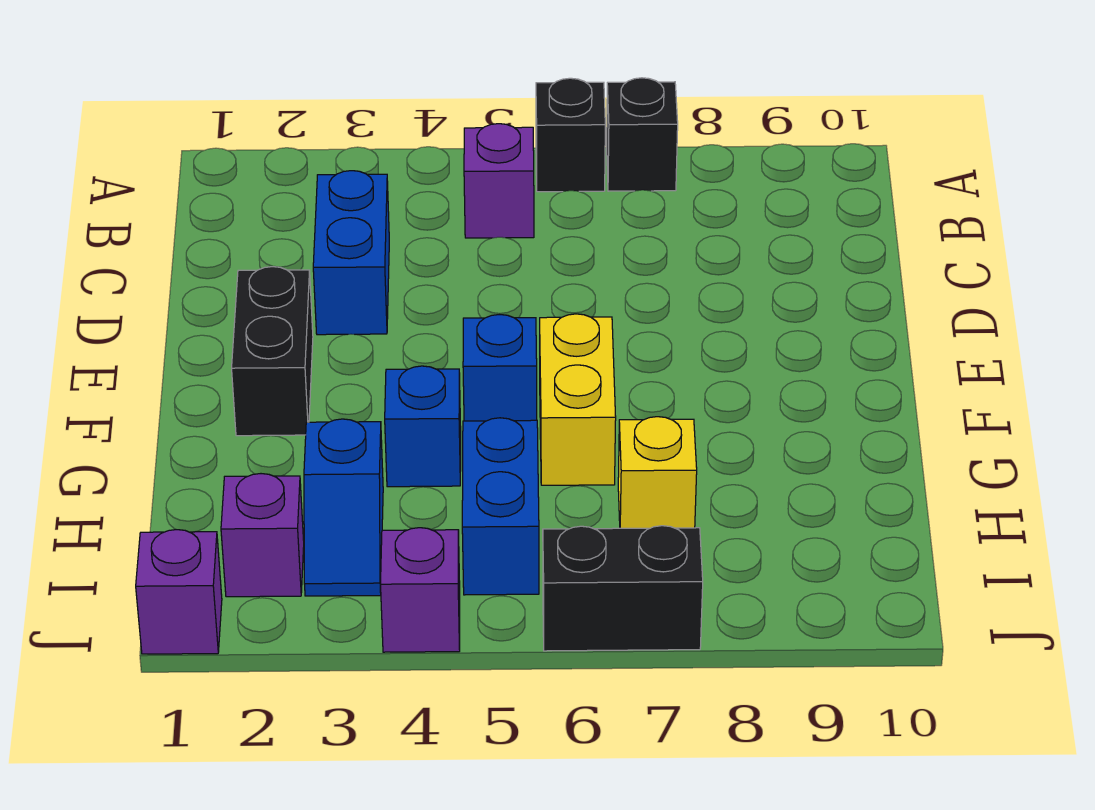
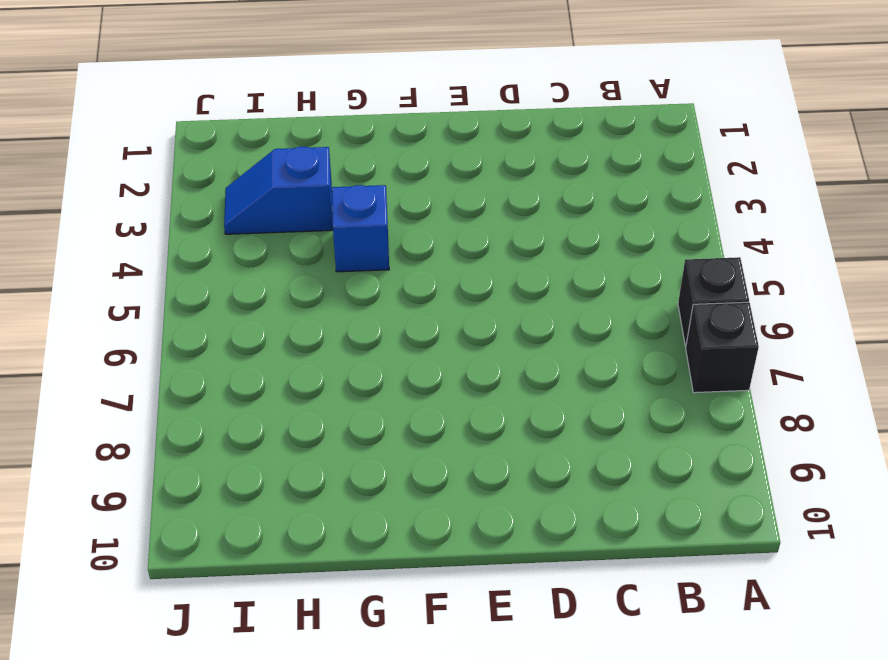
none -> purple 1x1 brick [464,124,534,238]
none -> blue 1x2 brick [313,171,389,335]
none -> black 1x2 brick [232,267,313,436]

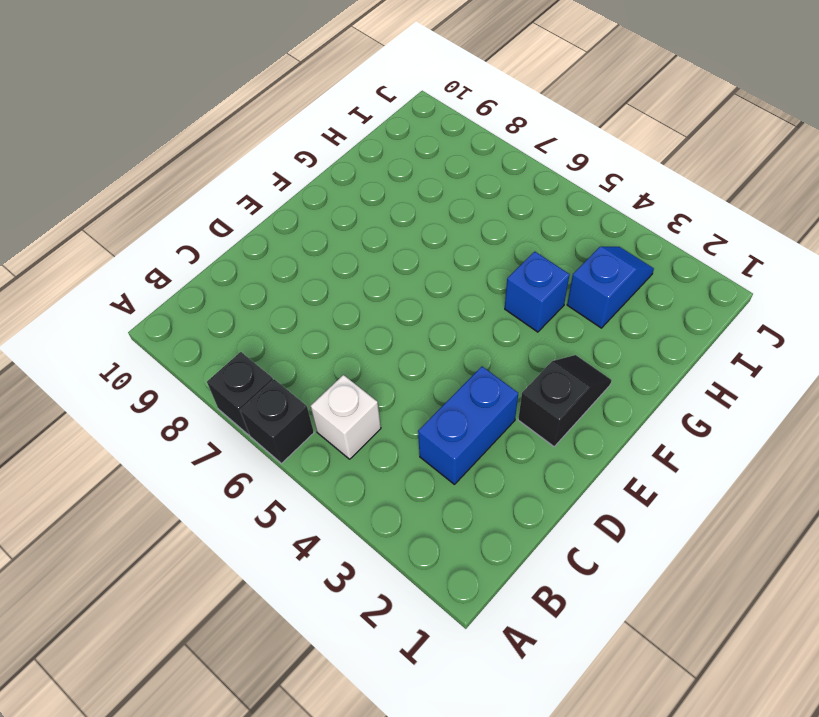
white 1x1 brick [311,375,381,459] -> purple 1x1 brick [464,124,534,238]
black 1x2 slope [518,355,612,447] -> black 1x2 brick [232,267,313,436]
none -> blue 1x1 brick [463,315,537,421]
none -> yellow 1x2 brick [540,314,616,485]
none -> blue 1x2 brick [462,418,539,595]

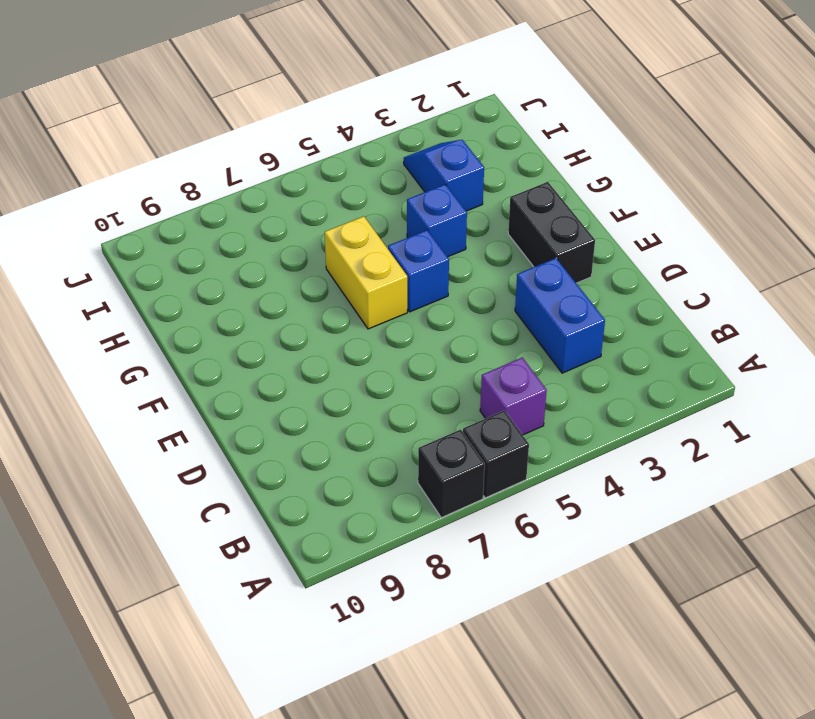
none -> blue 1x2 brick [462,418,539,595]
none -> yellow 1x1 brick [618,417,697,528]
none -> purple 1x1 brick [221,474,304,597]

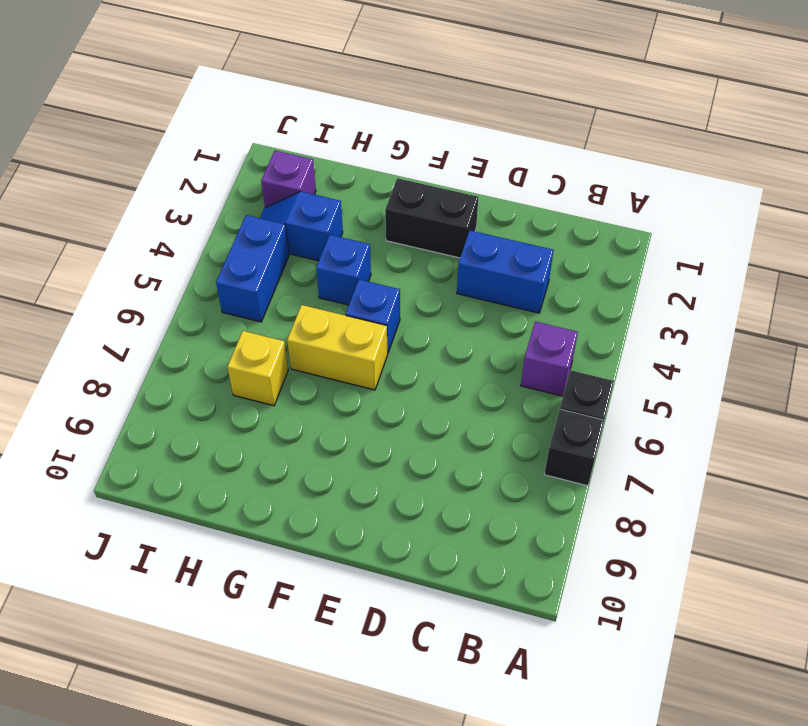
blue 1x2 brick [216,215,289,322] -> blue 1x2 brick turned to [462,418,539,595]
none -> purple 1x1 brick [136,530,222,654]
none -> purple 1x1 brick [381,528,460,652]
none -> black 1x2 brick [543,526,703,651]

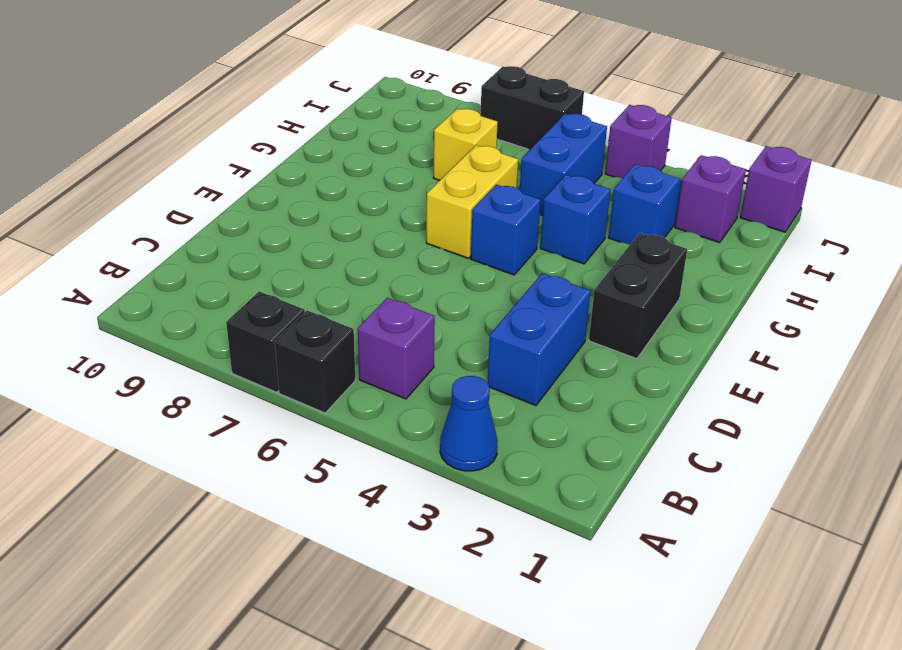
blue 1x1 cone [440,376,498,471] -> none

